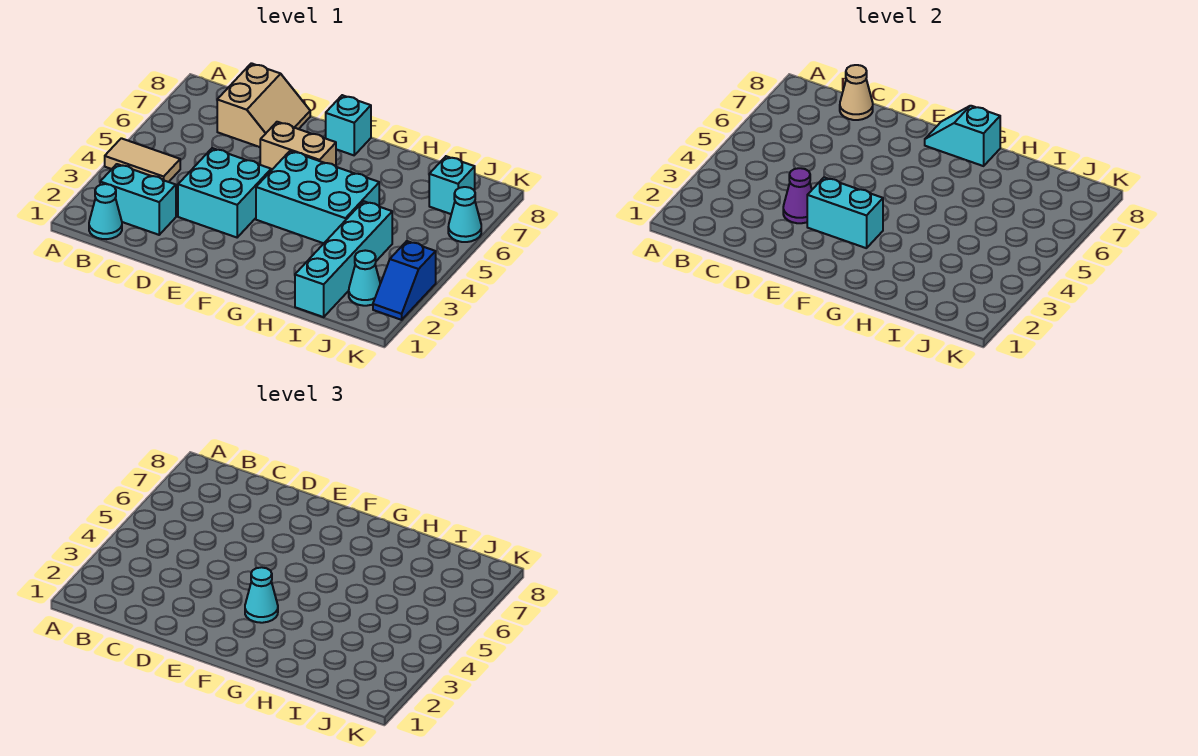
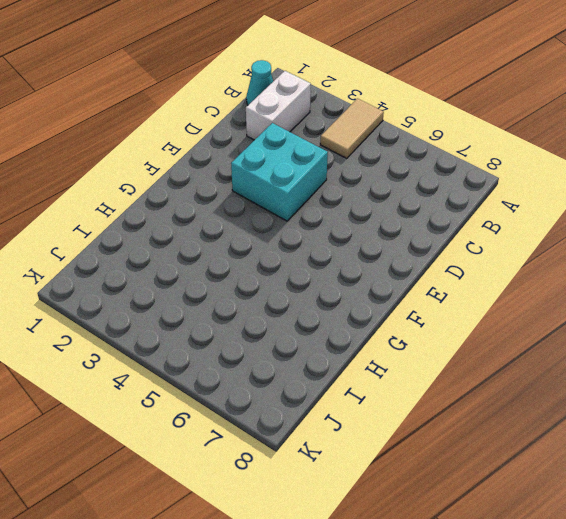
white 1x2 brick [246,71,311,140] -> cyan 1x2 brick [100,164,176,235]
none -> tan 2x2 slope [217,63,310,147]
none -> tan 1x2 brick [260,122,336,170]
none -> cyan 2x3 brick [256,151,379,243]

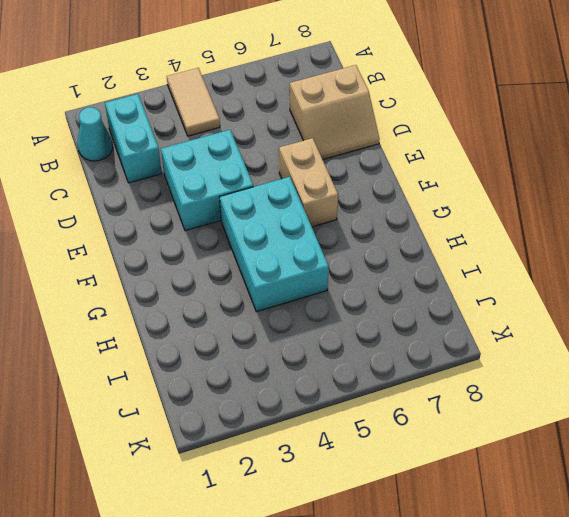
none -> cyan 1x1 brick [326,95,371,155]
none -> cyan 1x4 brick [295,201,392,317]
none -> cyan 1x1 cone [349,250,380,306]

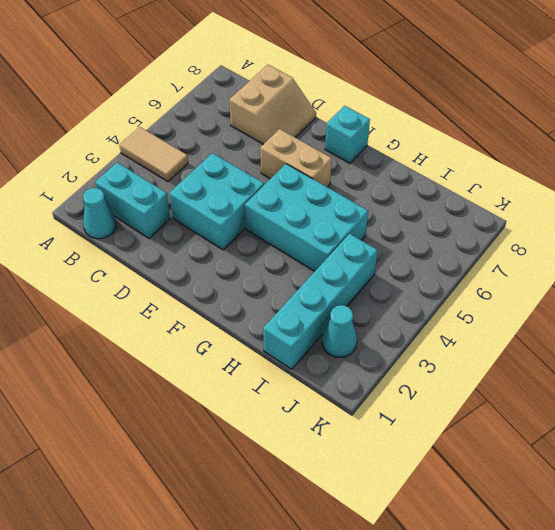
none -> cyan 1x1 brick [429,156,475,214]
none -> blue 1x2 slope [373,241,436,320]
none -> cyan 1x1 cone [448,187,481,242]

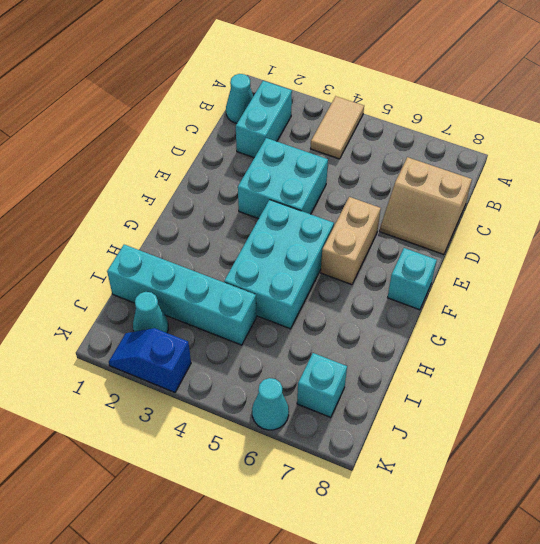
none -> tan 1x1 cone [840,65,873,120]
none -> purple 1x1 cone [783,168,812,223]
none -> cyan 1x2 brick [807,177,883,248]

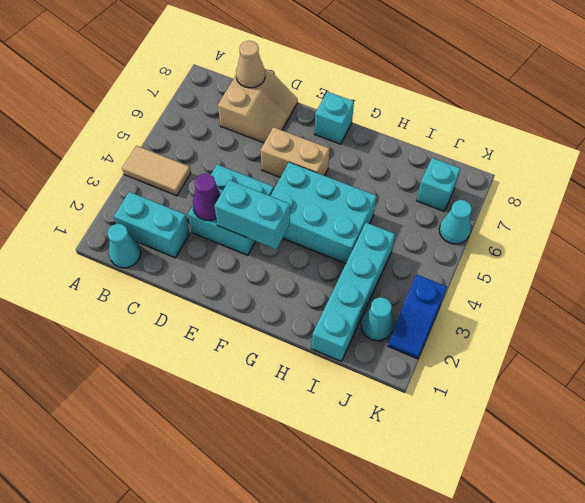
none -> cyan 1x2 slope [925,106,1000,166]
none -> cyan 1x1 cone [245,567,278,623]

